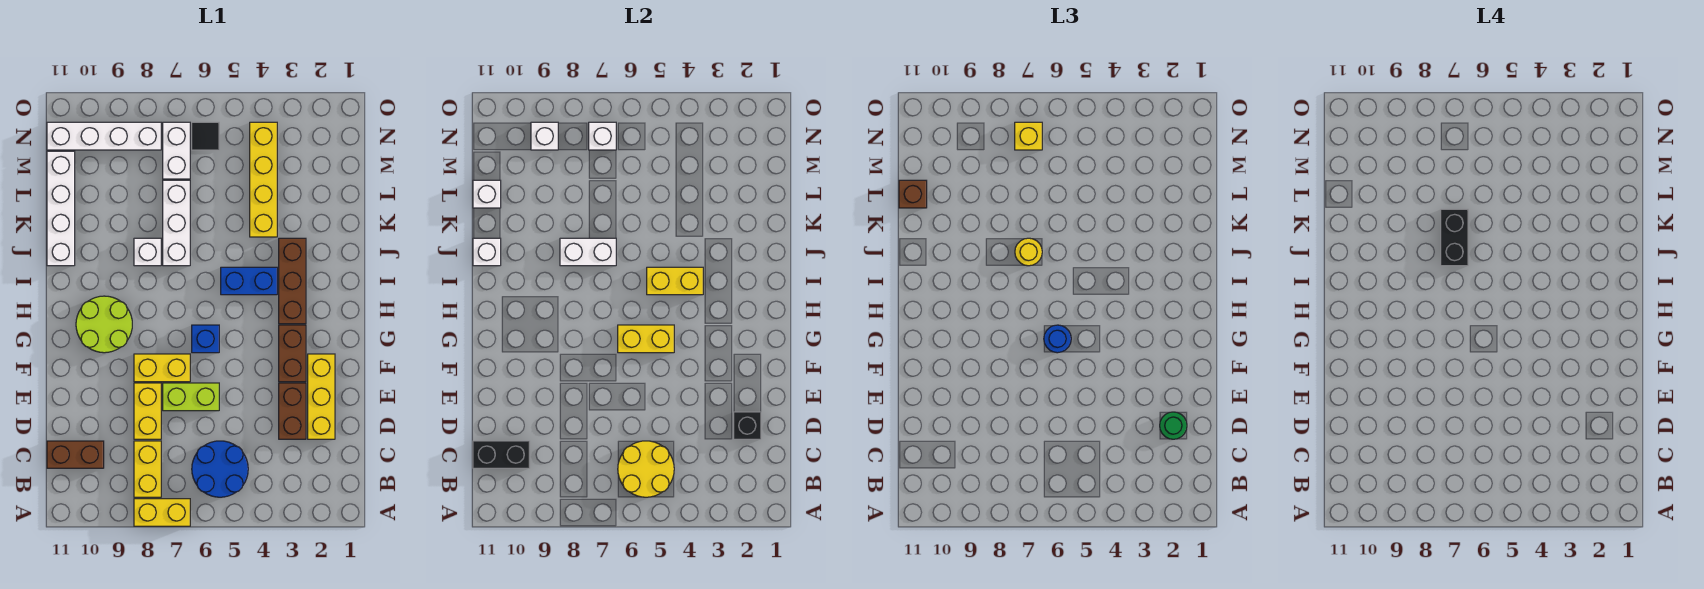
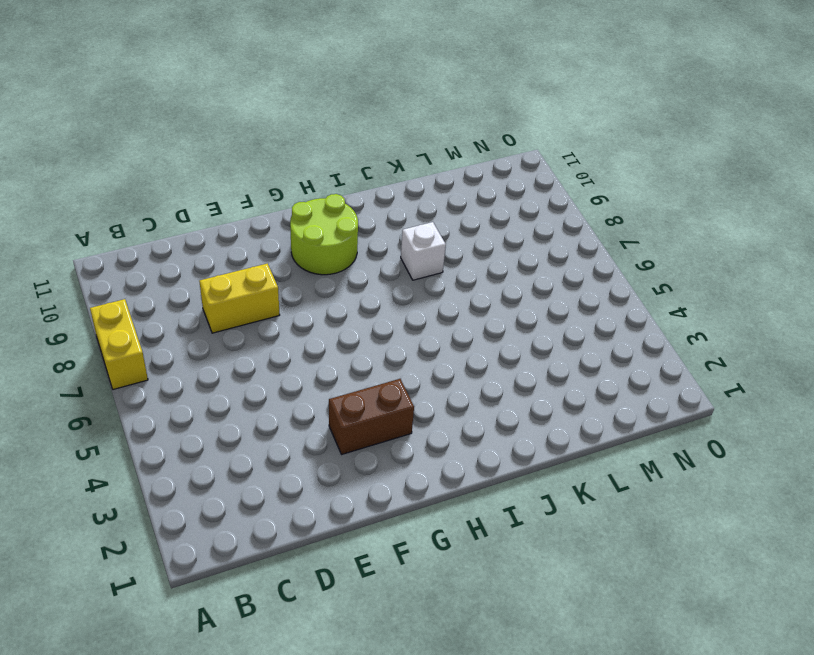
none -> blue 2x2 round brick [192,441,248,497]
none -> yellow 1x2 brick [134,441,161,497]
none -> brown 1x2 brick [47,441,104,468]
none -> yellow 1x3 brick [308,354,335,439]

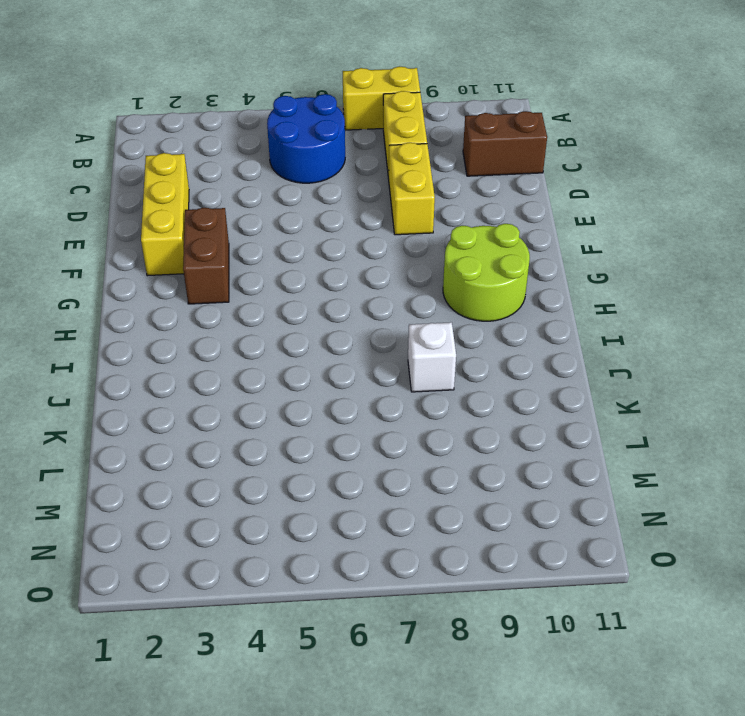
none -> brown 1x2 brick [279,383,306,439]
none -> lime 1x2 brick [163,383,219,411]
none -> yellow 1x2 brick [134,354,190,382]
none -> blue 1x1 brick [192,325,219,353]

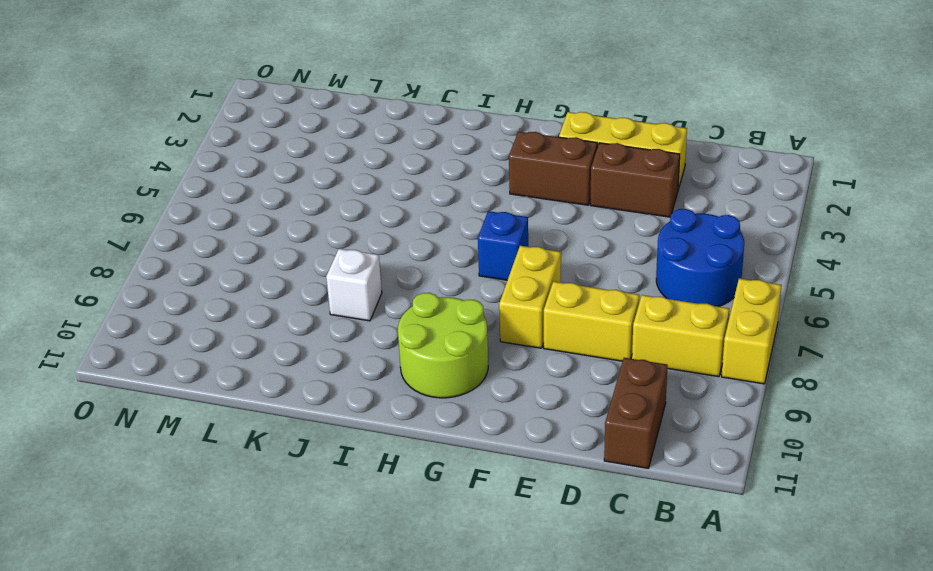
none -> lime 1x2 brick [163,383,219,411]
none -> brown 1x3 brick [279,238,306,324]
none -> blue 1x2 brick [221,267,277,295]
none -> white 1x3 brick [163,180,190,266]

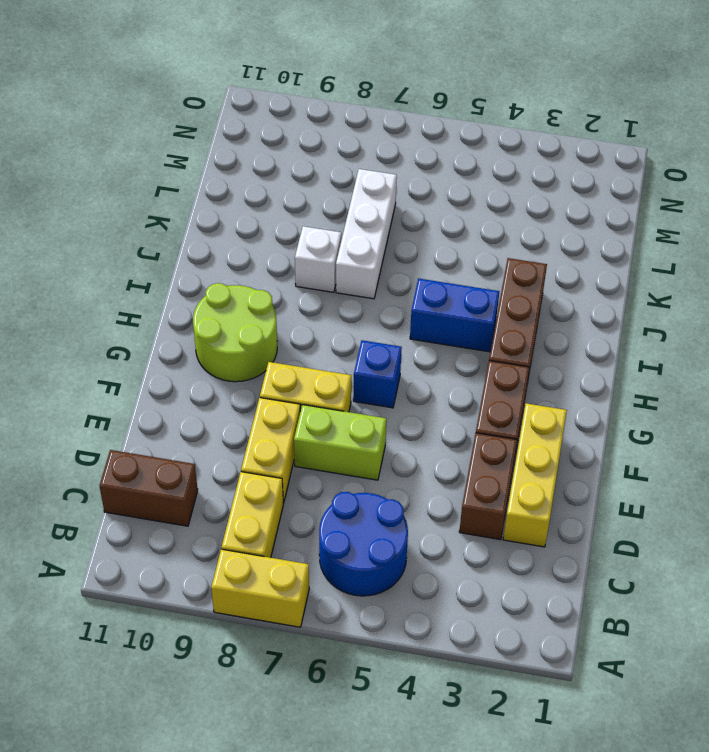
none -> white 1x4 brick [47,151,75,266]
none -> yellow 1x4 brick [250,122,277,237]
none -> white 1x2 brick [163,122,190,179]
none -> black 1x1 tile [192,122,219,150]

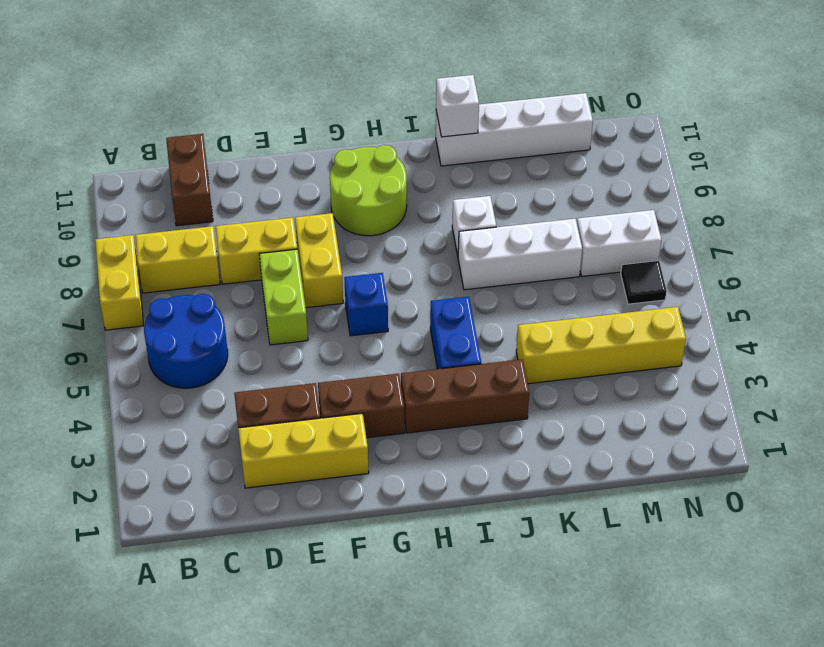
none -> white 1x4 brick [47,122,161,150]
none -> yellow 2x2 round brick [618,441,674,497]
none -> black 1x2 brick [473,441,530,468]
none -> black 1x1 brick [734,412,761,439]

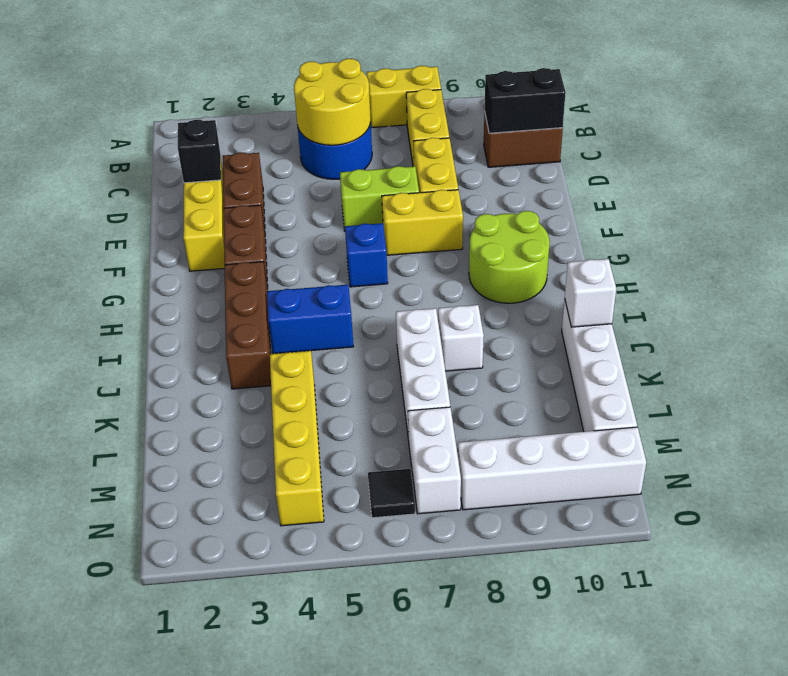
none -> yellow 1x2 brick [618,325,674,353]
none -> yellow 1x2 brick [647,267,703,295]
none -> white 1x2 brick [560,238,616,266]
none -> white 1x1 brick [473,180,501,208]

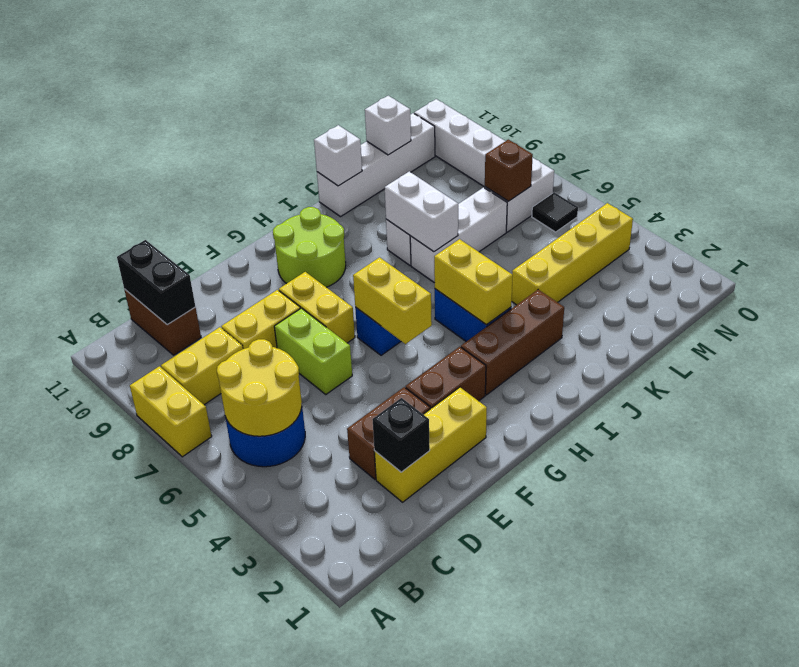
brown 1x1 brick [485,140,533,201] -> brown 1x1 brick moved to [899,180,927,208]
none -> white 1x1 brick [589,122,616,150]
none -> white 1x1 brick [531,122,558,150]
none -> green 1x1 round brick [1160,412,1187,439]
none -> blue 1x1 round brick [1044,325,1071,353]

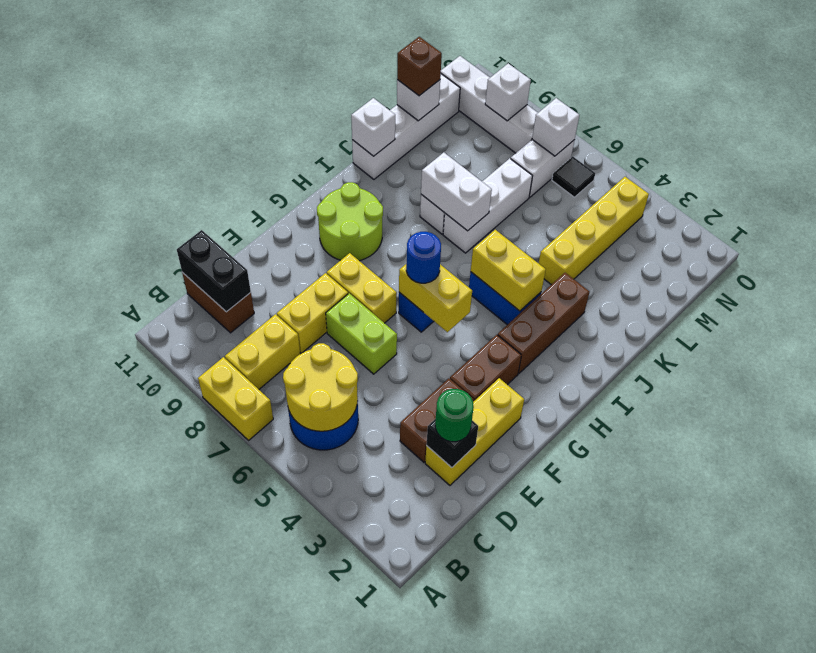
none -> yellow 1x1 round brick [1015,238,1042,266]
none -> yellow 1x1 brick [1015,122,1042,150]
none -> black 1x2 brick [1441,209,1468,266]

